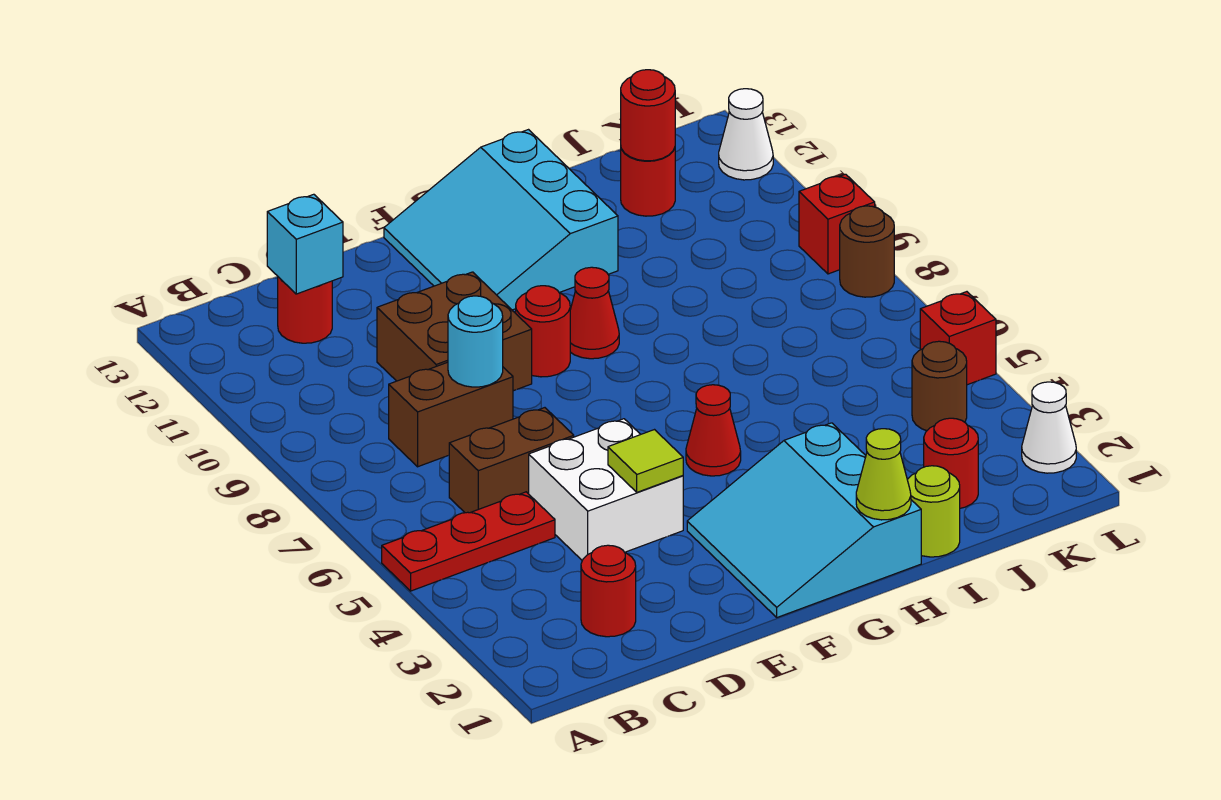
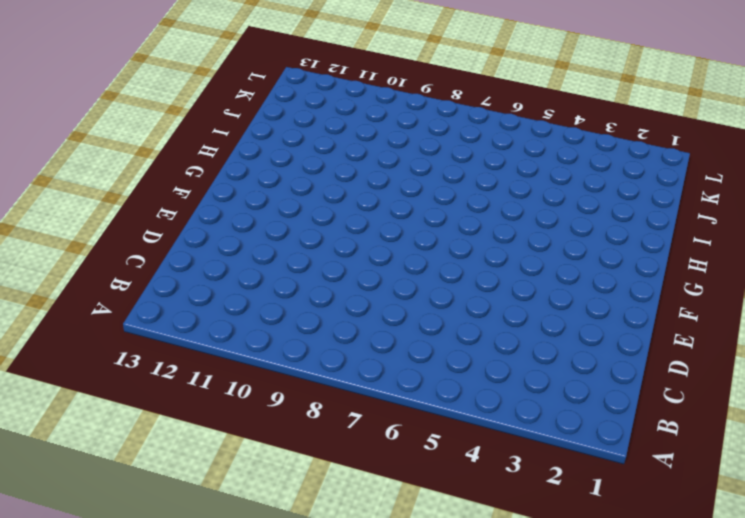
none -> red 1x3 plate [382,492,555,591]
none -> red 1x1 round brick [581,545,636,637]
none -> brown 1x2 brick [449,408,574,513]

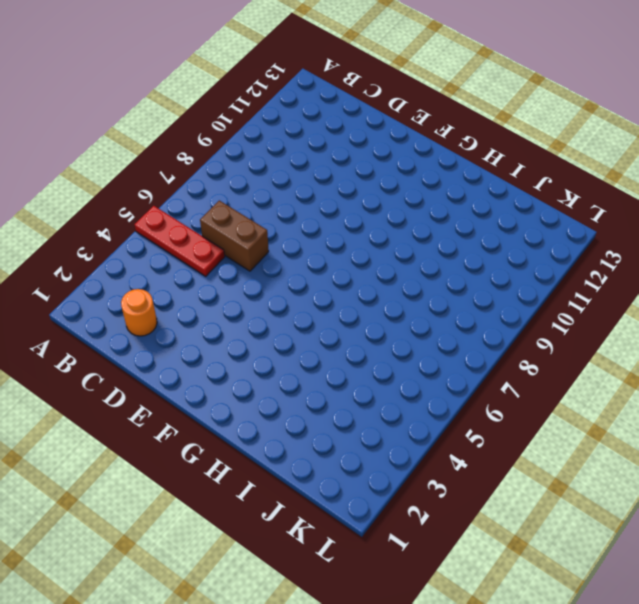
orange 1x1 round brick [121,289,157,336] -> red 1x1 round brick [581,545,636,637]
none -> brown 1x2 brick [389,362,513,467]
none -> red 1x1 round brick [278,277,332,343]
none -> white 2x2 brick [529,419,683,560]

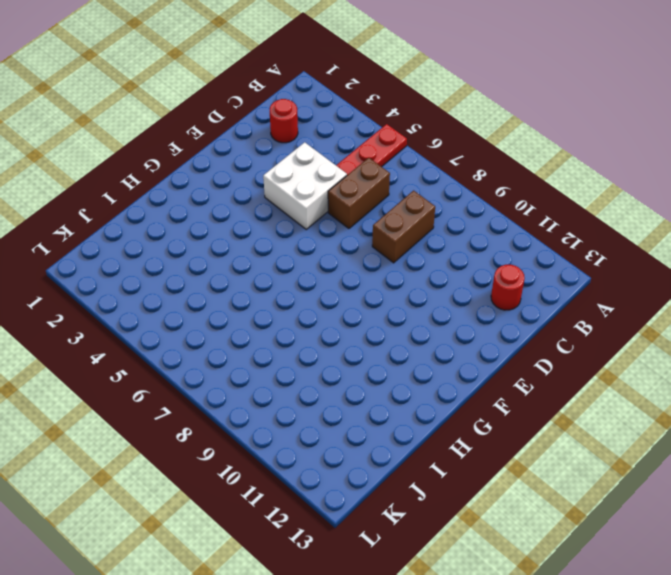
none -> brown 2x2 brick [377,272,532,391]
none -> cyan 3x3 slope [687,423,921,617]
none -> red 1x1 round brick [516,286,570,377]

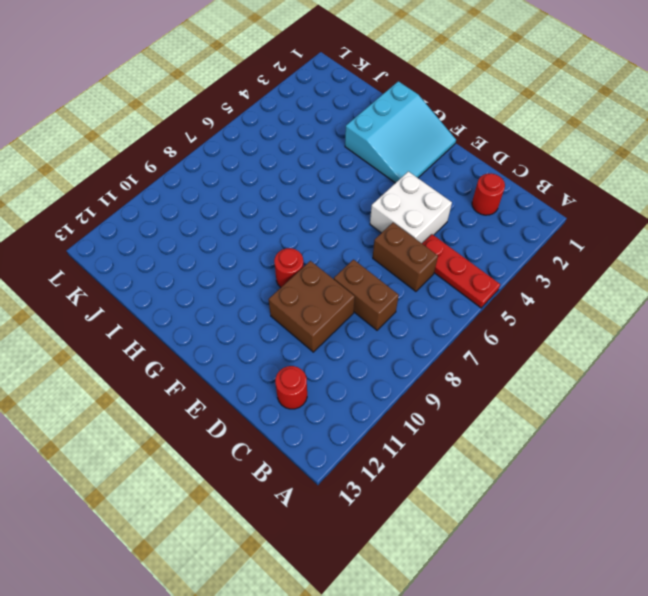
none -> cyan 3x3 slope [384,130,618,310]
none -> red 1x1 cone [686,385,741,476]
none -> red 1x1 cone [570,267,619,359]

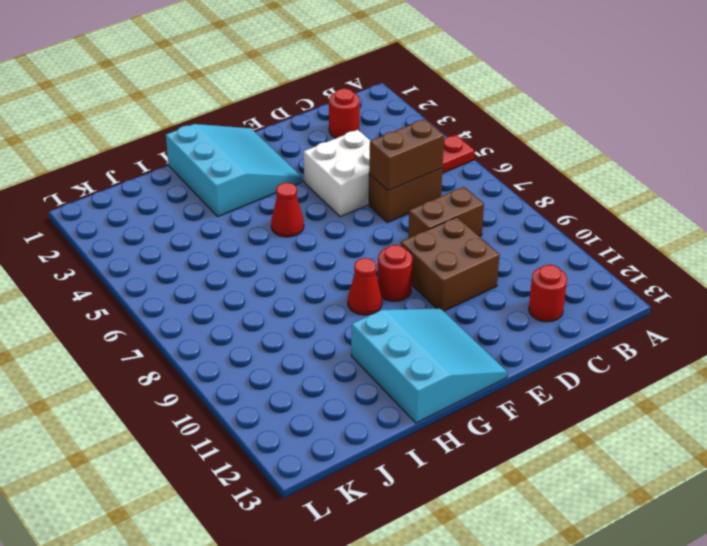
brown 1x2 brick [369,119,444,191] -> none
none -> lime 1x1 round brick [907,466,960,557]
none -> red 1x1 round brick [924,418,978,508]
none -> red 1x1 round brick [621,148,675,216]

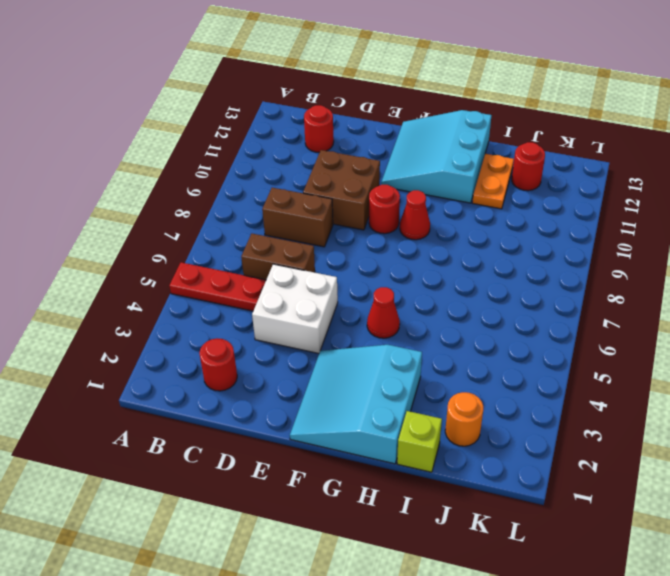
lime 1x1 brick [397,411,442,472] -> lime 1x1 round brick [907,466,960,557]
orange 1x2 plate [472,154,514,209] -> none
orange 1x1 round brick [445,392,483,446] -> red 1x1 round brick [924,418,978,508]
none -> brown 1x1 round brick [912,341,967,431]
none -> white 1x1 cone [1022,382,1076,473]
none -> red 1x1 brick [920,292,996,385]

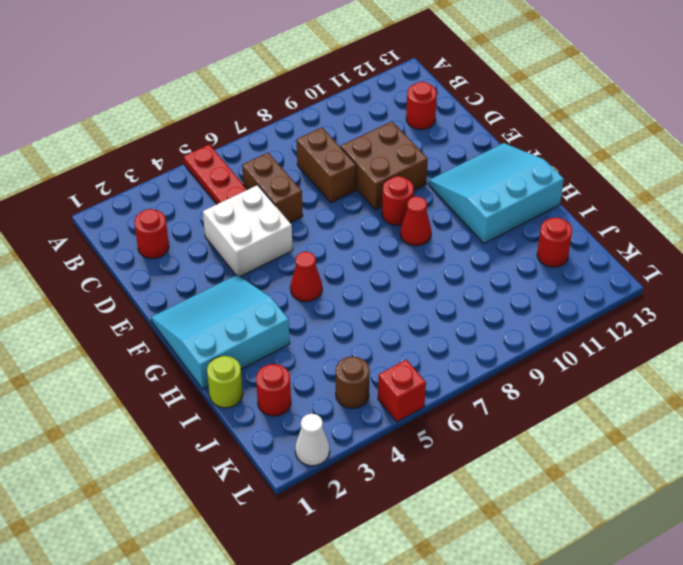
none -> brown 1x1 round brick [840,206,894,297]
none -> red 1x1 brick [799,174,875,274]
none -> white 1x1 cone [719,89,773,180]

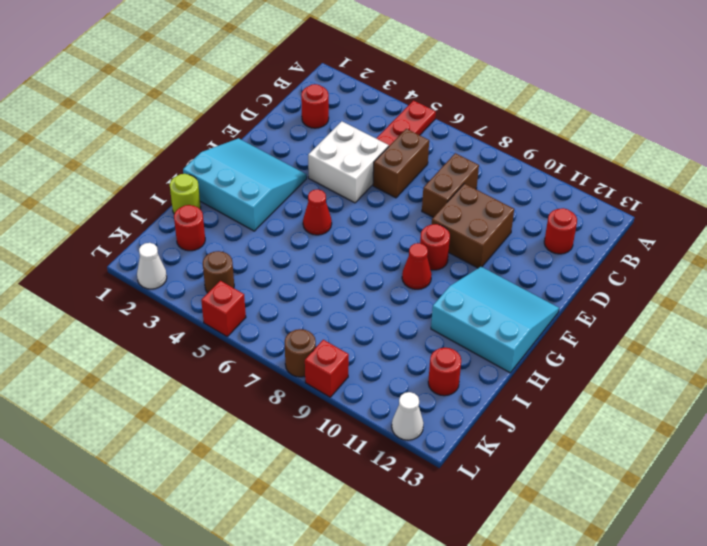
none -> cyan 1x1 brick [267,194,343,294]
none -> cyan 1x1 round brick [448,296,503,387]
none -> lime 1x1 tile [608,430,683,492]

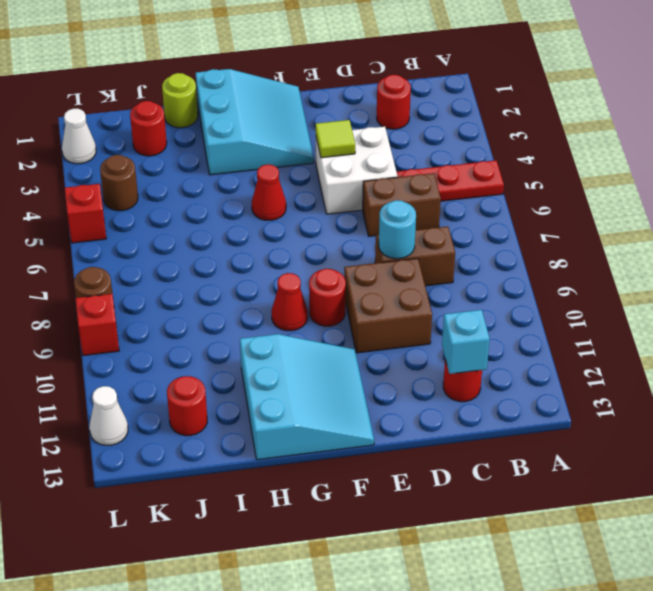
none -> lime 1x1 cone [856,429,911,520]
none -> red 1x1 round brick [621,70,675,161]

